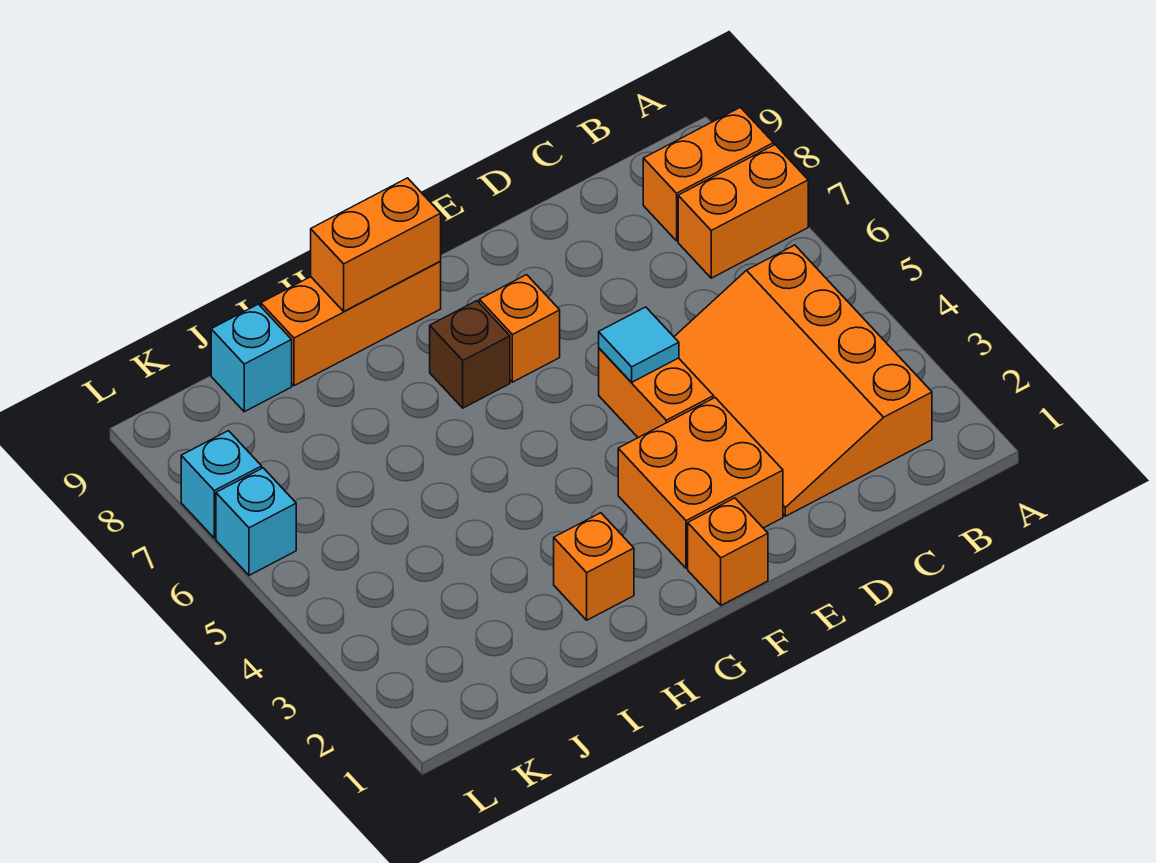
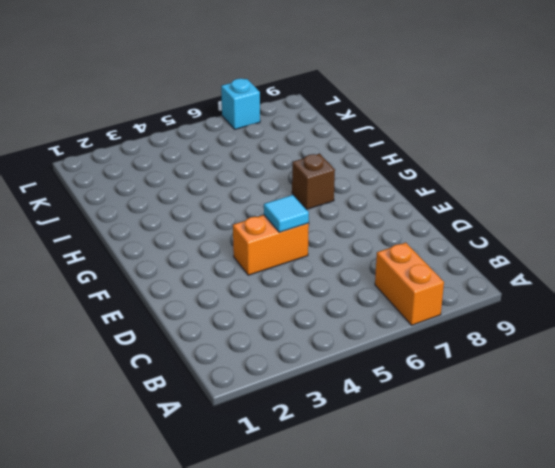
none -> orange 1x2 brick [643,107,774,241]
none -> orange 3x4 slope [674,245,932,516]
none -> orange 2x2 brick [618,398,783,568]

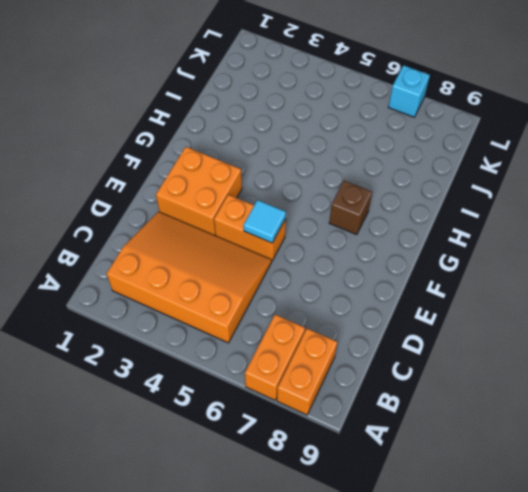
none -> orange 1x1 brick [688,498,768,605]
none -> orange 1x1 brick [479,275,560,382]
none -> orange 1x3 brick [261,262,441,386]

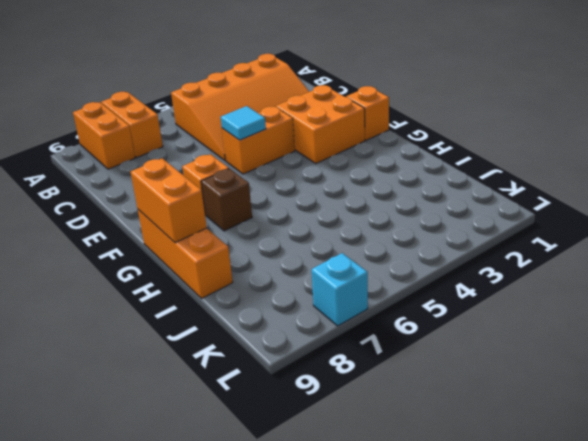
none -> orange 1x1 brick [554,513,634,620]
none -> cyan 1x1 brick [211,304,292,412]
none -> cyan 1x1 brick [216,468,296,575]

